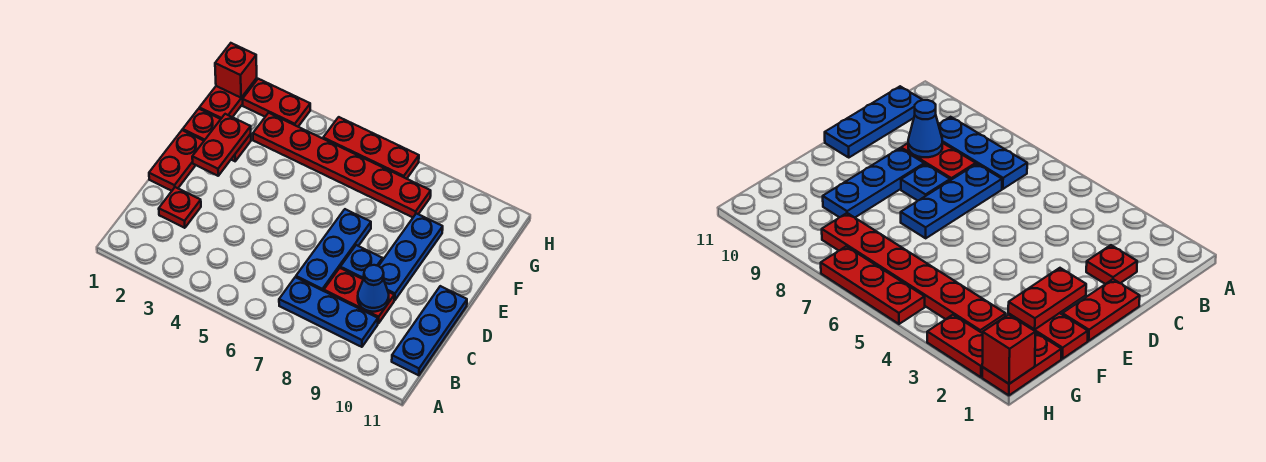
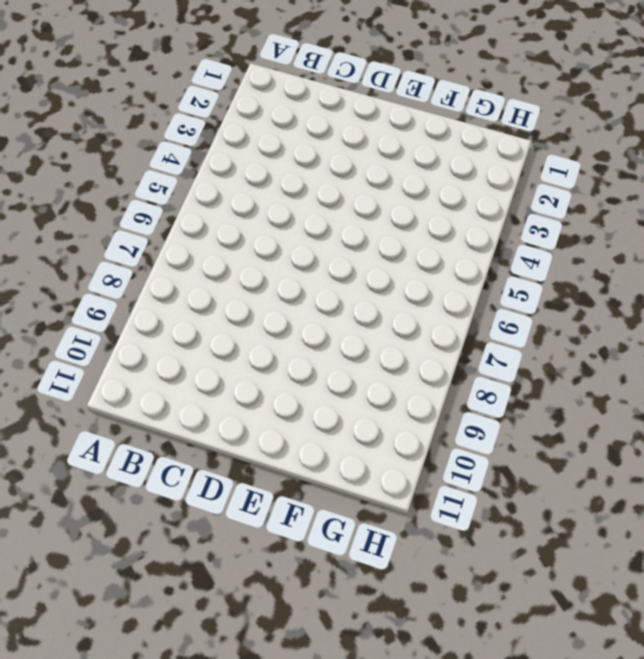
none -> blue 1x3 plate [279,277,378,347]
none -> blue 1x3 plate [392,286,467,375]
none -> red 1x1 plate [159,187,201,228]

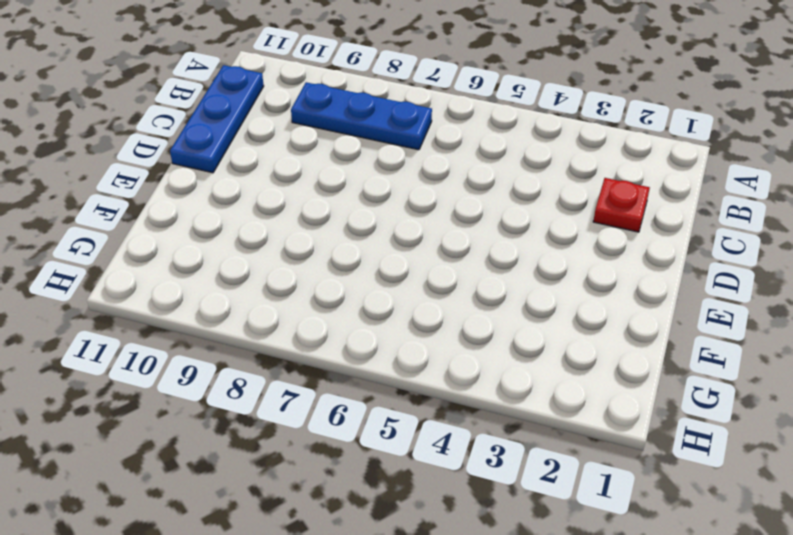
none -> blue 1x3 plate [296,209,371,291]
none -> red 1x2 plate [324,268,394,324]
none -> red 1x2 plate [149,130,204,191]

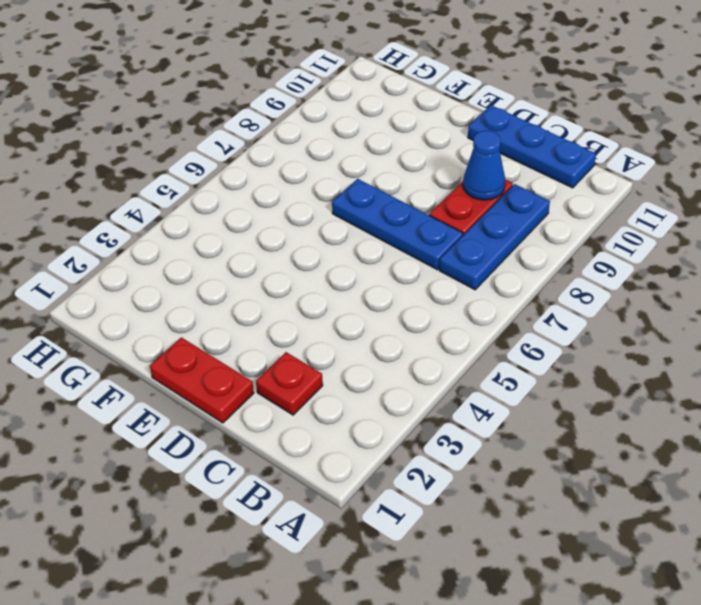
none -> blue 1x1 plate [340,245,383,279]
none -> blue 1x3 plate [379,213,443,300]
none -> red 1x2 plate [183,109,251,161]

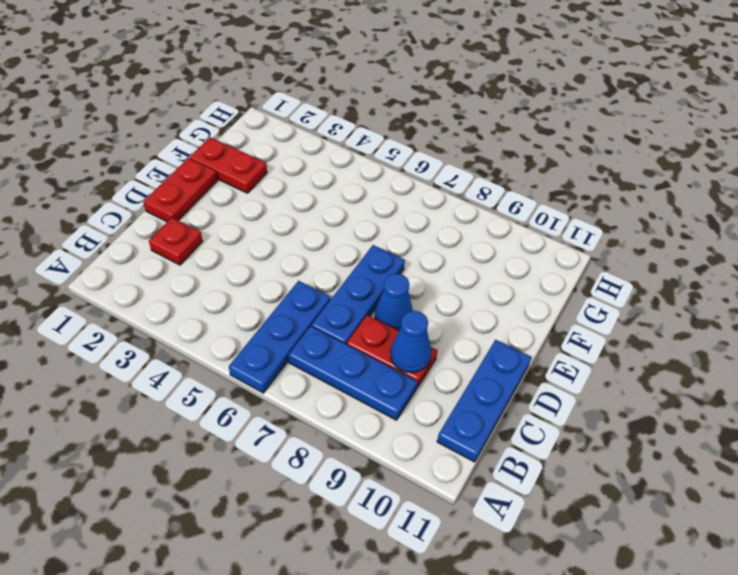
blue 1x3 plate [229,281,331,393] -> blue 1x3 plate moved to [379,213,443,300]
blue 1x1 cone [375,274,413,331] -> blue 1x1 plate [340,245,383,279]
none -> red 1x2 plate [199,78,257,119]
none -> red 1x6 plate [253,113,431,217]
none -> red 1x2 plate [243,79,310,127]

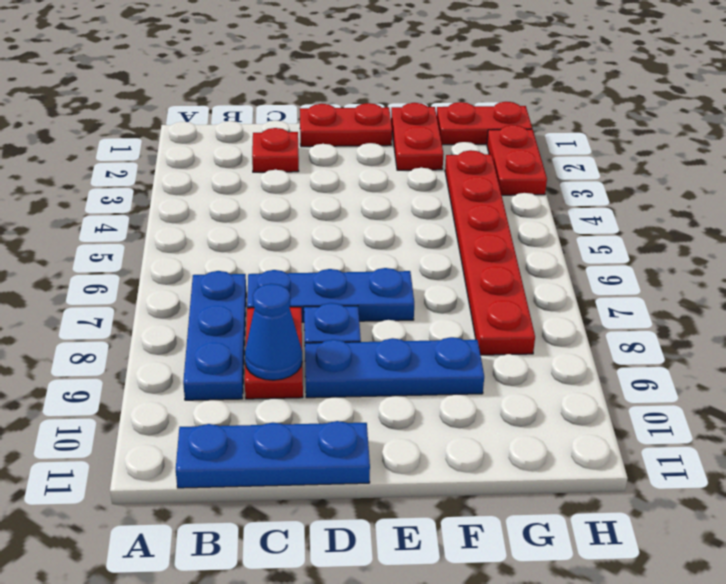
none -> red 1x3 plate [323,117,419,179]
none -> red 1x2 plate [192,114,251,176]
none -> red 1x1 brick [215,43,257,98]

